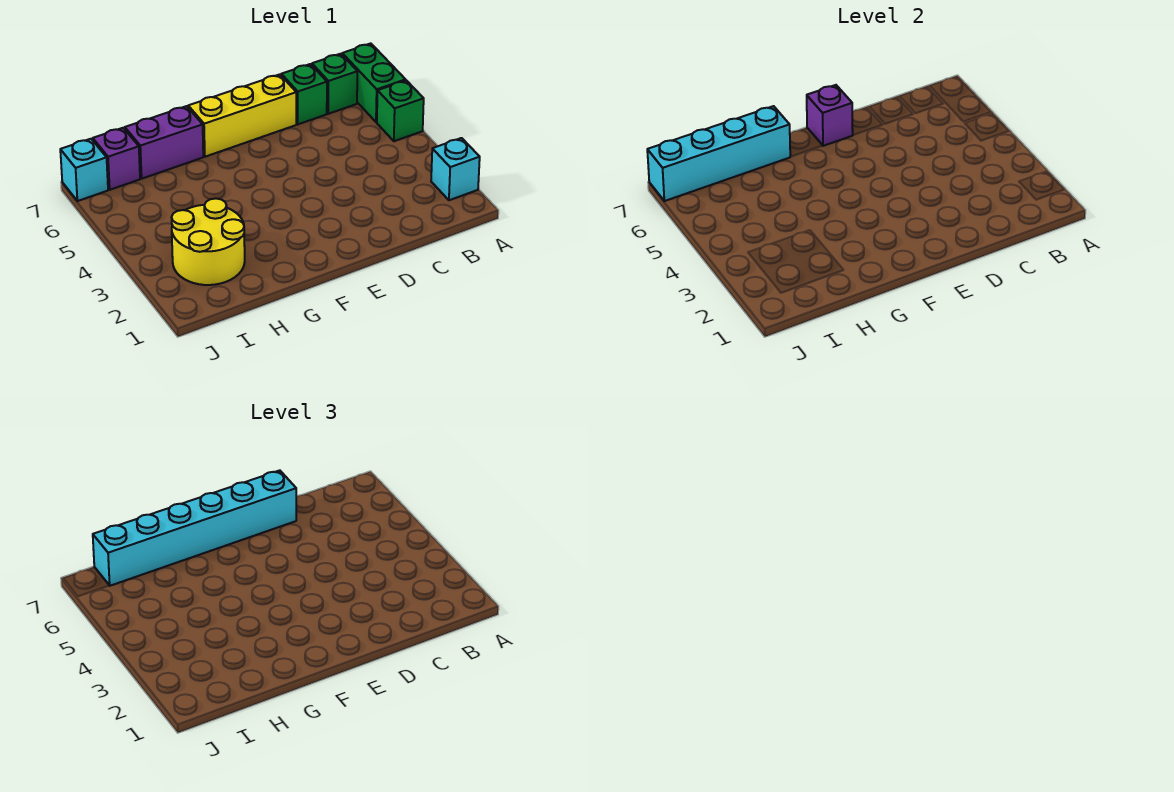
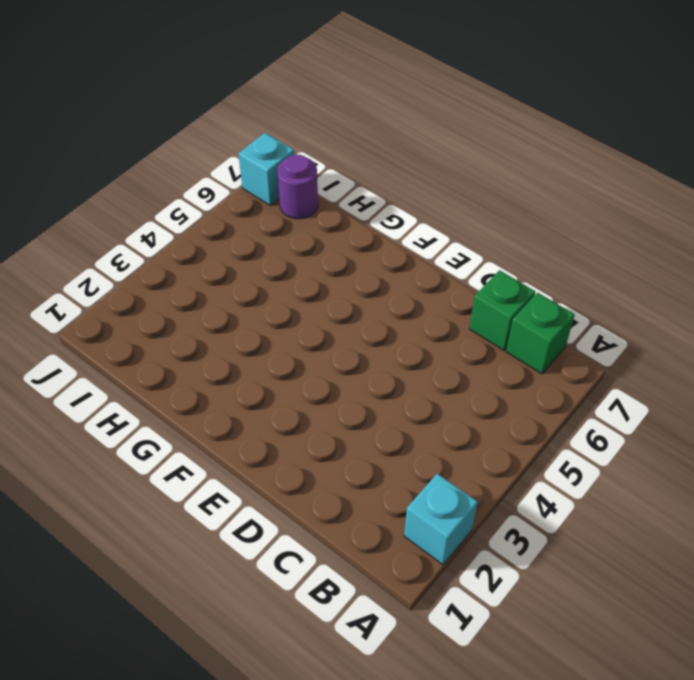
purple 1x1 round brick [277,155,318,219] -> purple 1x1 brick [93,128,140,190]
none -> green 1x1 brick [377,80,424,141]
none -> green 1x2 brick [342,43,406,122]
none -> yellow 1x3 brick [188,74,296,157]

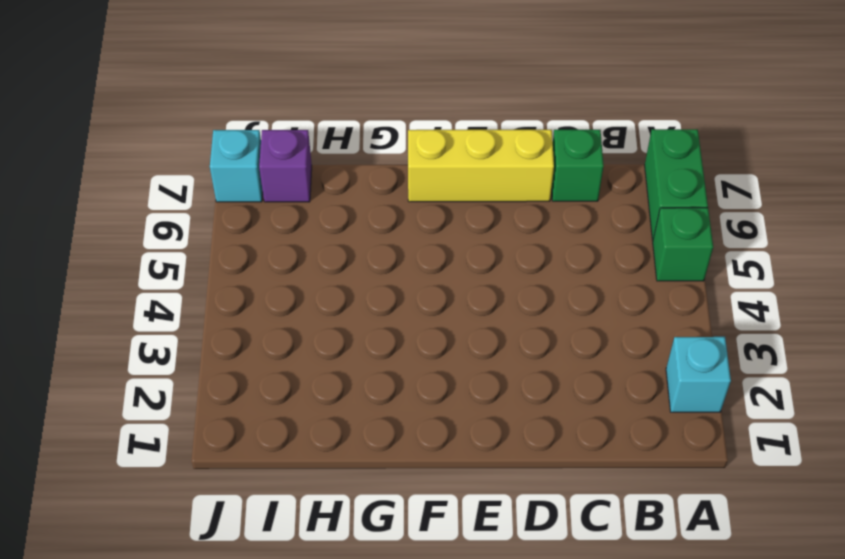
none -> green 1x1 brick [312,54,357,114]
none -> purple 1x2 brick [125,106,203,179]
none -> yellow 2x2 round brick [172,199,245,285]

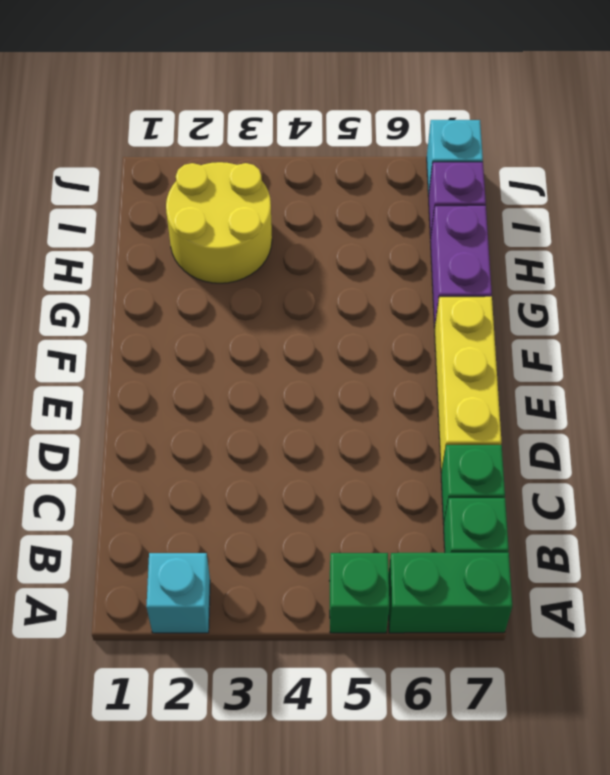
none -> purple 1x1 brick [807,85,853,146]
none -> cyan 1x4 brick [647,106,790,201]
none -> cyan 1x6 brick [93,470,296,586]

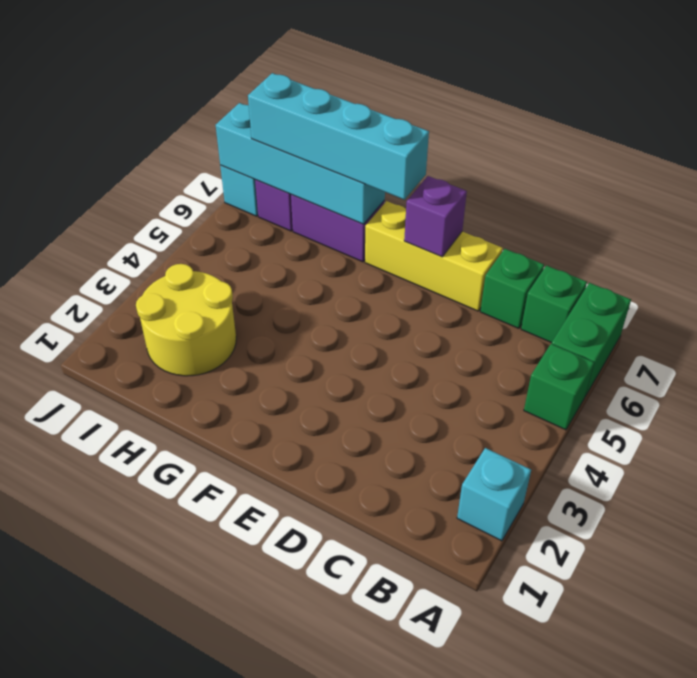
cyan 1x4 brick [248,73,429,200] -> cyan 1x6 brick [93,470,296,586]

